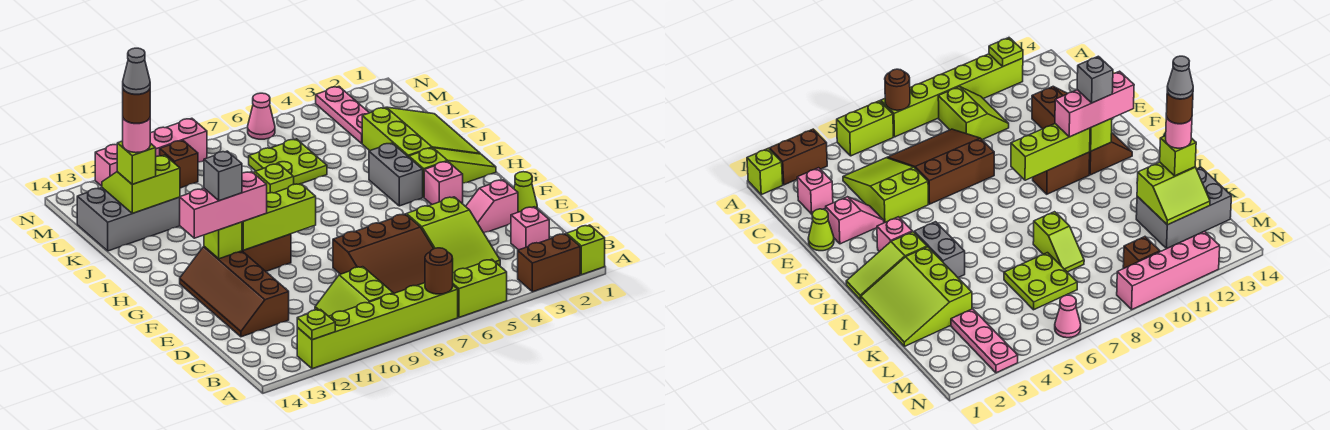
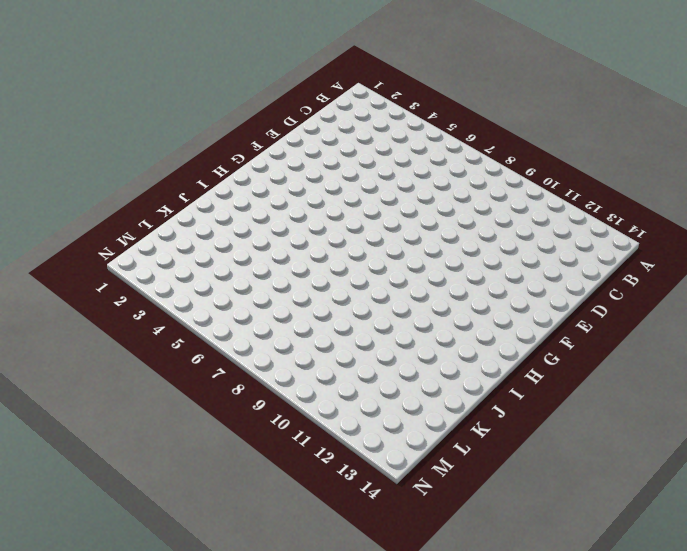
none -> lime 1x1 brick [567,225,605,275]
none -> brown 1x2 brick [518,234,580,292]
none -> lime 1x2 brick [453,259,507,317]
none -> lime 1x6 brick [297,283,458,369]

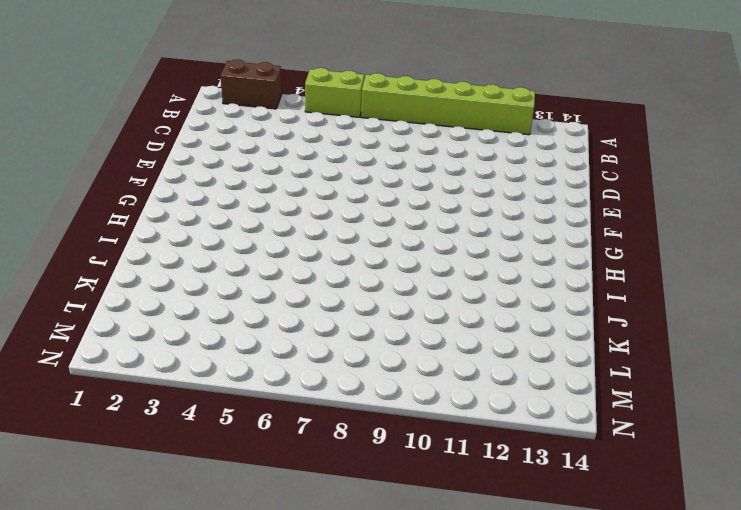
none -> lime 1x1 brick [567,225,605,275]
none -> lime 2x2 slope [315,267,393,316]
none -> pink 1x1 brick [511,207,549,250]
none -> lime 2x3 slope [407,197,500,273]

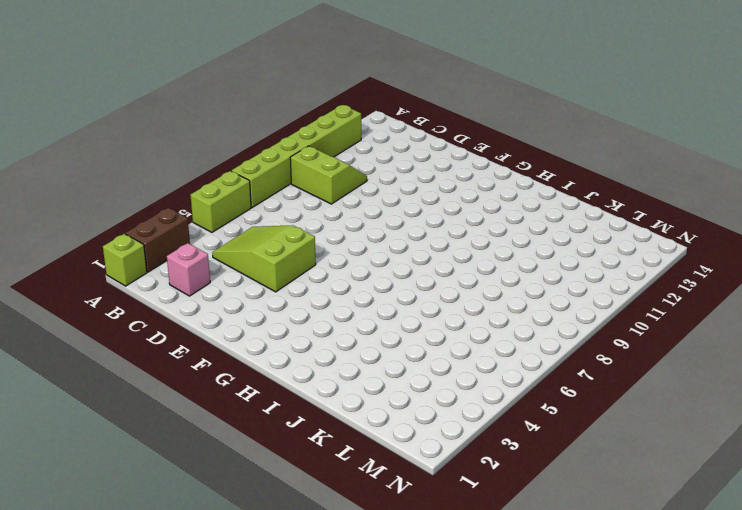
none -> brown 3x3 slope [333,214,434,294]
none -> brown 2x4 slope [180,247,289,337]
none -> lime 1x1 cone [514,172,537,212]
none -> pink 1x2 slope [466,180,518,233]

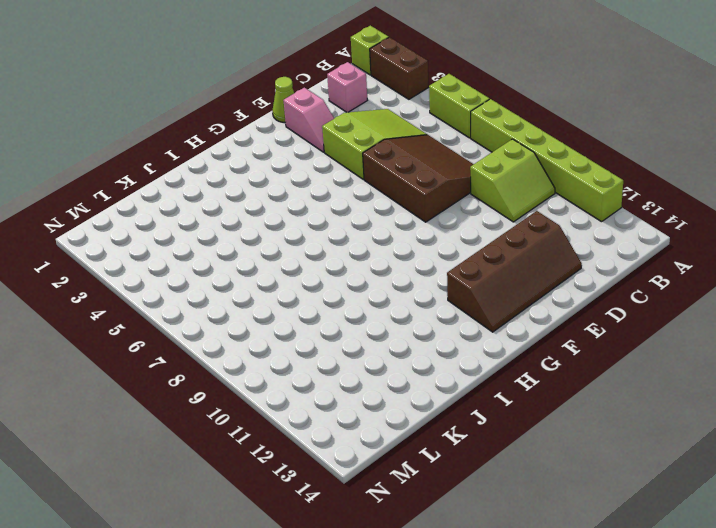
none -> pink 1x1 brick [424,161,463,204]
none -> brown 1x2 brick [242,234,291,271]
none -> lime 1x3 slope [409,148,496,197]
none -> grey 1x2 brick [369,143,423,206]

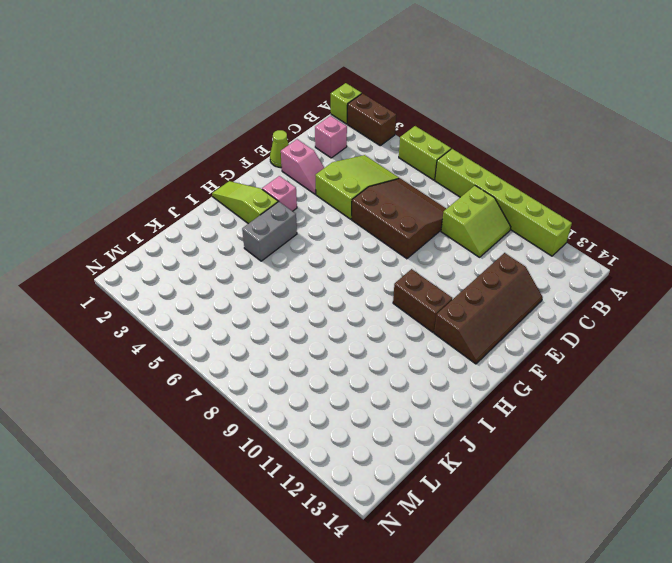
none -> lime 3x3 slope [362,107,480,157]
none -> lime 1x2 slope [253,163,294,193]
none -> lime 2x2 plate [249,139,327,184]
none -> grey 2x3 brick [77,188,180,251]

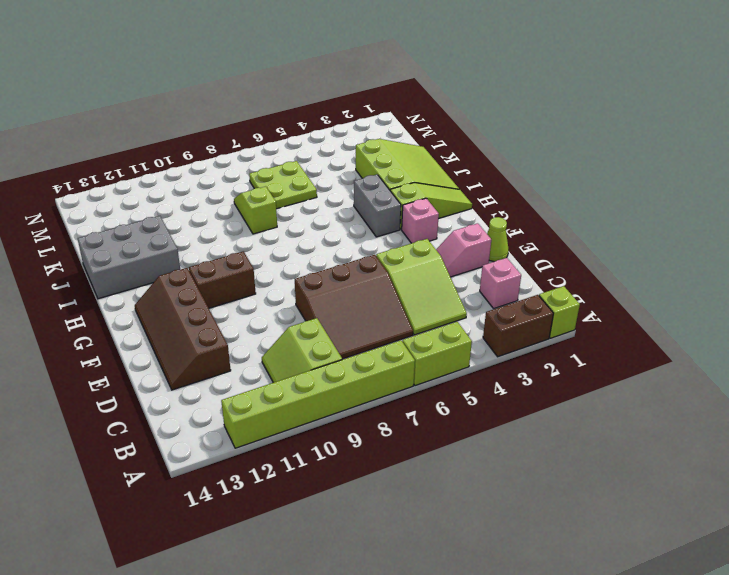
grey 2x3 brick [78,216,180,299] -> grey 2x3 brick moved to [77,188,180,251]
none -> pink 1x3 plate [316,87,369,143]
none -> brown 1x1 brick [160,141,198,188]
none -> pink 1x1 cone [248,93,275,139]
none -> pink 1x4 brick [95,118,207,186]

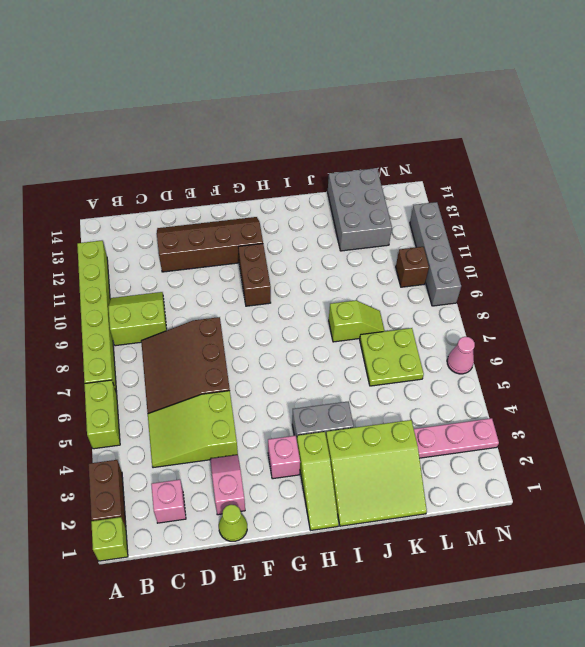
grey 1x4 brick [410,202,461,306] -> pink 1x4 brick [95,118,207,186]
none -> brown 1x1 round brick [425,248,453,294]
none -> lime 1x1 plate [297,310,335,340]
none -> lime 1x3 brick [242,184,316,250]
none -> lime 1x1 brick [204,222,242,259]

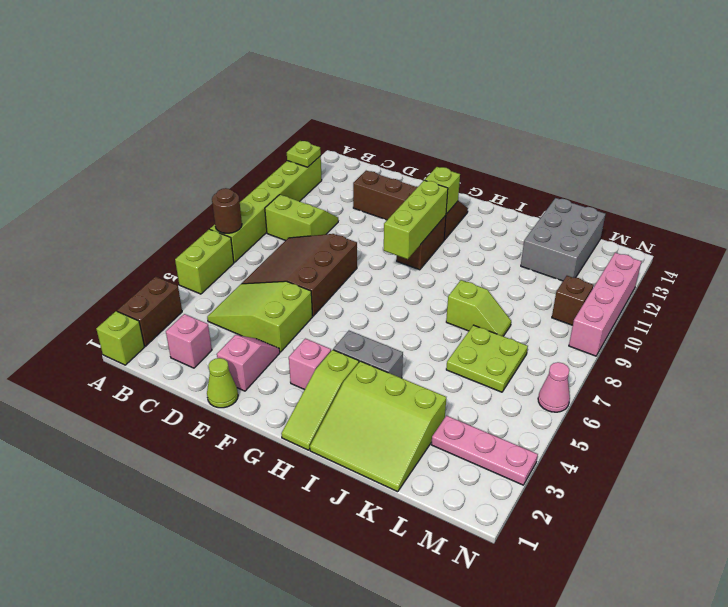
none -> lime 2x2 slope [102,155,180,213]
none -> pink 1x3 brick [180,172,267,238]
none -> lime 1x1 brick [117,141,156,184]
none -> grey 1x1 brick [204,151,242,201]

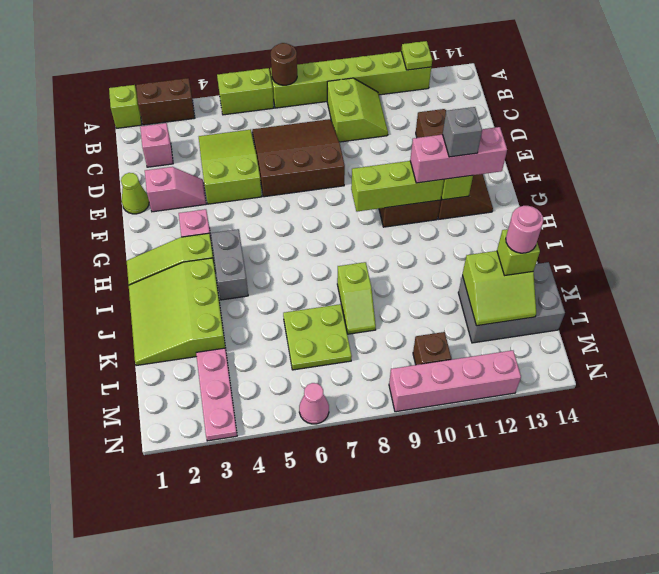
none -> brown 1x1 round brick [123,89,150,123]
none -> grey 1x1 cone [123,48,150,94]

